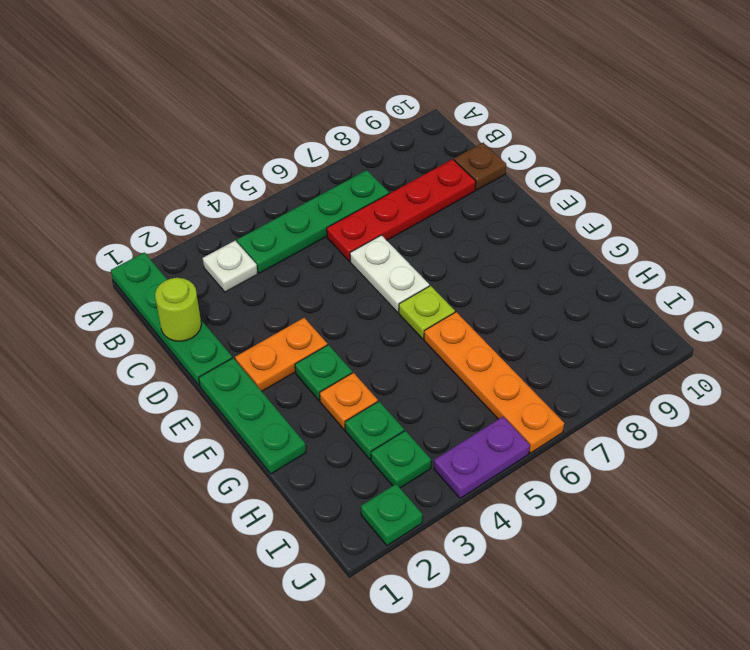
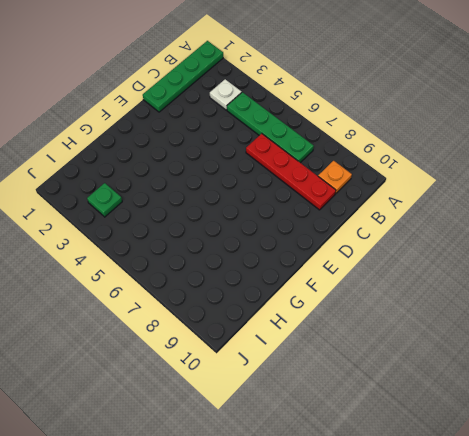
orange 1x1 plate [318,161,352,194] -> orange 1x1 plate moved to [320,373,378,430]
none -> brown 1x1 plate [454,143,506,190]
none -> white 1x2 plate [350,235,429,312]
none -> green 1x3 plate [199,358,306,474]

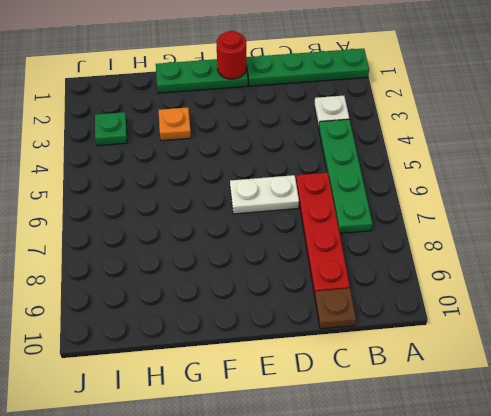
red 1x1 round brick [217,31,246,79] -> none
none -> orange 1x2 plate [235,318,327,391]
none -> green 1x1 plate [295,345,352,401]
none -> lime 1x1 plate [399,286,455,339]

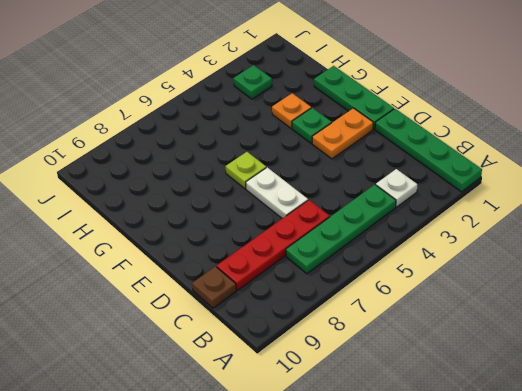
none -> orange 1x4 plate [424,312,564,453]
none -> green 1x1 plate [345,401,404,459]
none -> green 1x1 plate [361,484,422,545]

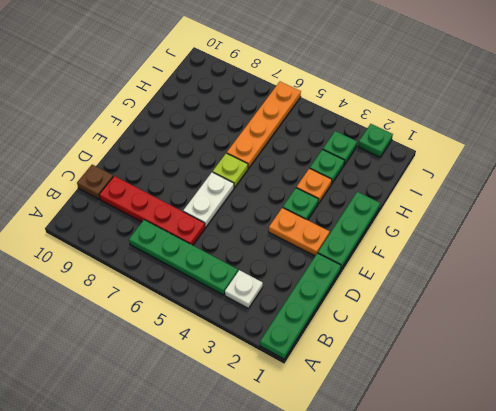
none -> purple 1x2 plate [434,417,530,498]
none -> lime 1x1 round brick [155,278,201,341]

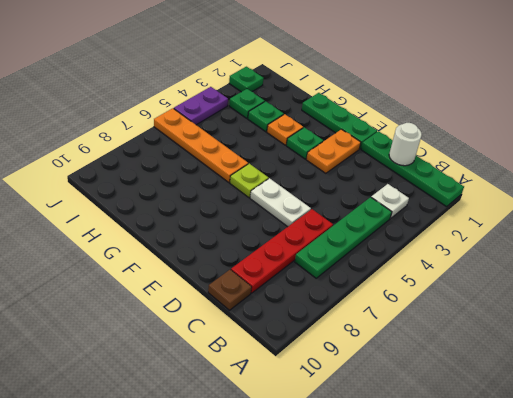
white 1x1 round brick [389,123,422,166] -> lime 1x1 round brick [155,278,201,341]

